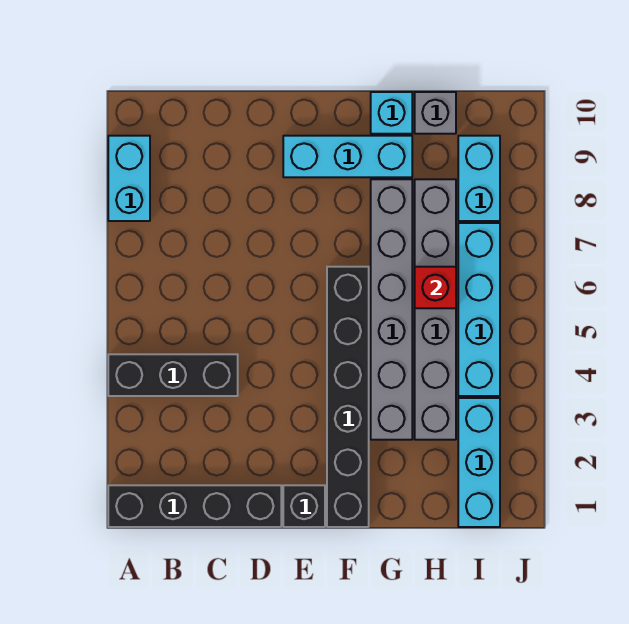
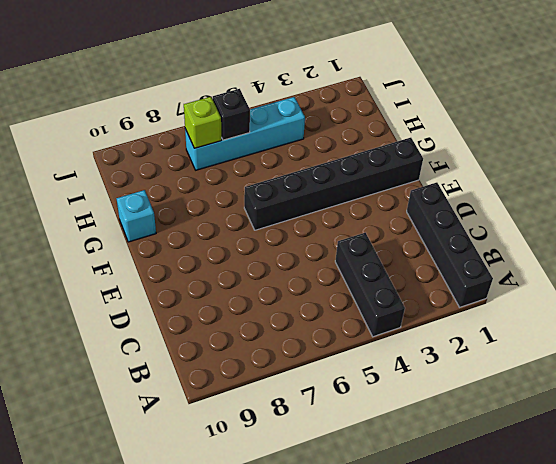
black 1x1 brick [213,89,250,140] -> black 1x1 brick moved to [283,485,325,527]
lime 1x1 brick [184,97,222,148] -> none
none -> cyan 1x2 brick [108,136,150,221]
none -> cyan 1x3 brick [283,136,412,177]
none -> grey 1x6 brick [371,179,412,440]

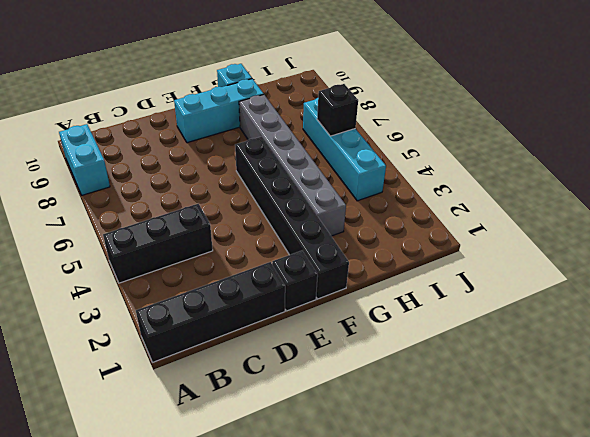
black 1x1 brick [317,84,358,136] -> none
none -> grey 1x6 brick [415,179,456,440]
none -> grey 1x1 brick [415,92,456,134]
none -> cyan 1x3 brick [458,398,500,527]

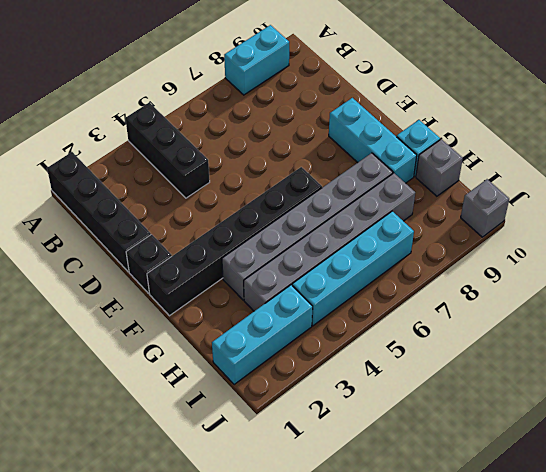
grey 1x1 brick [461,179,509,237] -> none
none -> cyan 1x2 brick [458,136,500,221]
none -> red 1x1 brick [415,267,456,308]

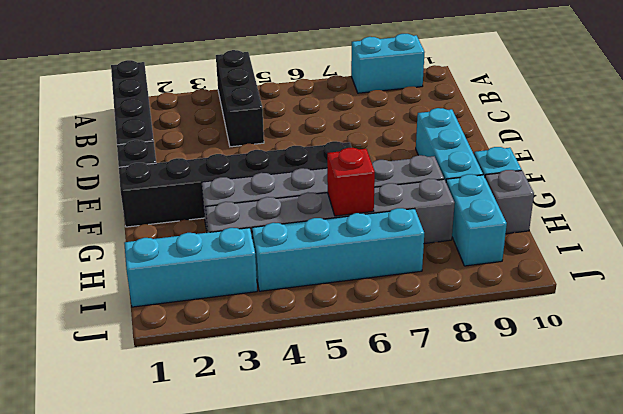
cyan 1x2 brick [446,174,507,266] -> cyan 1x2 brick turned to [458,136,500,221]

